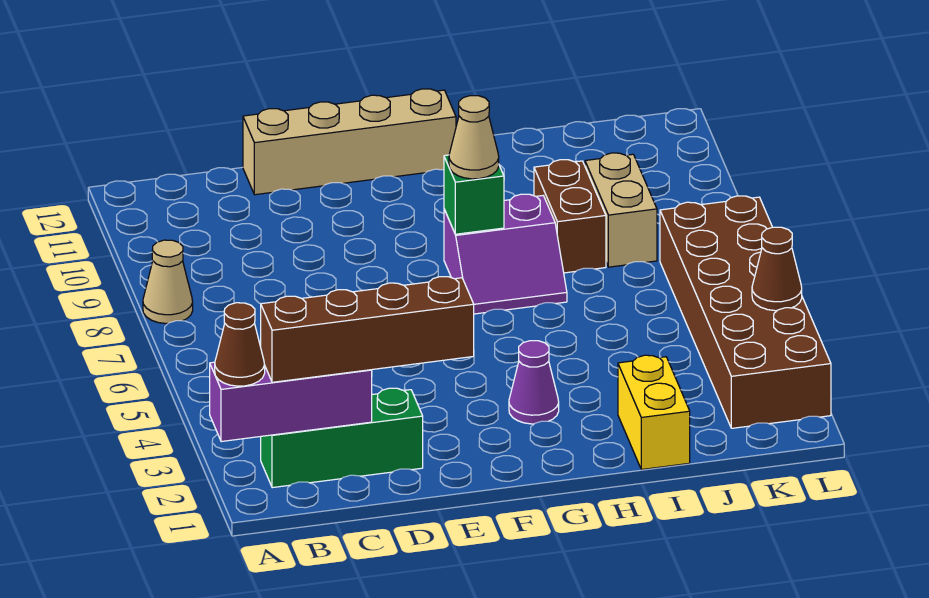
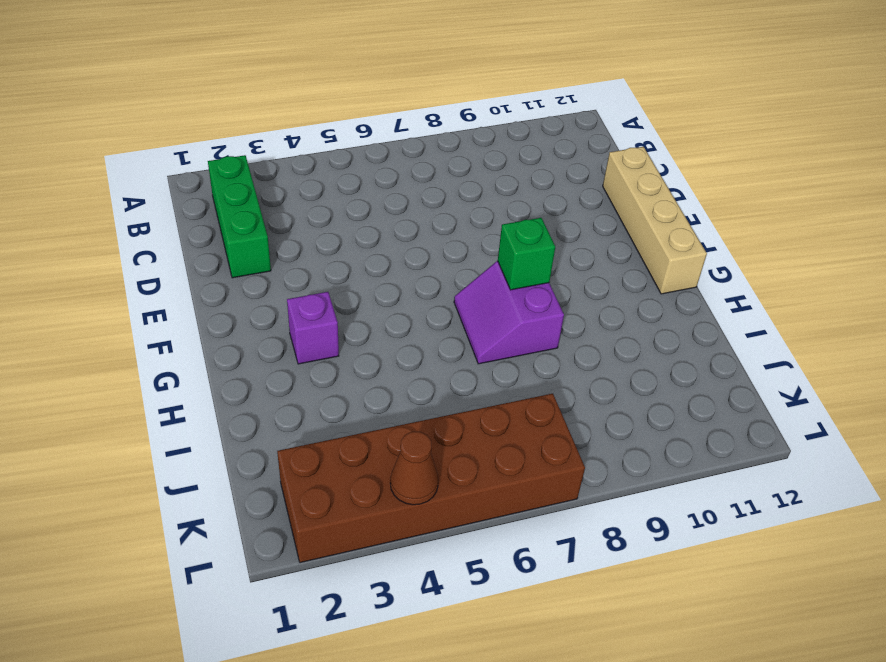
purple 1x1 brick [287,292,339,364] -> purple 1x1 cone [509,341,559,424]
none -> tan 1x1 cone [143,240,193,324]
none -> yellow 1x2 brick [618,355,690,470]
none -> brown 1x2 brick [534,160,606,273]

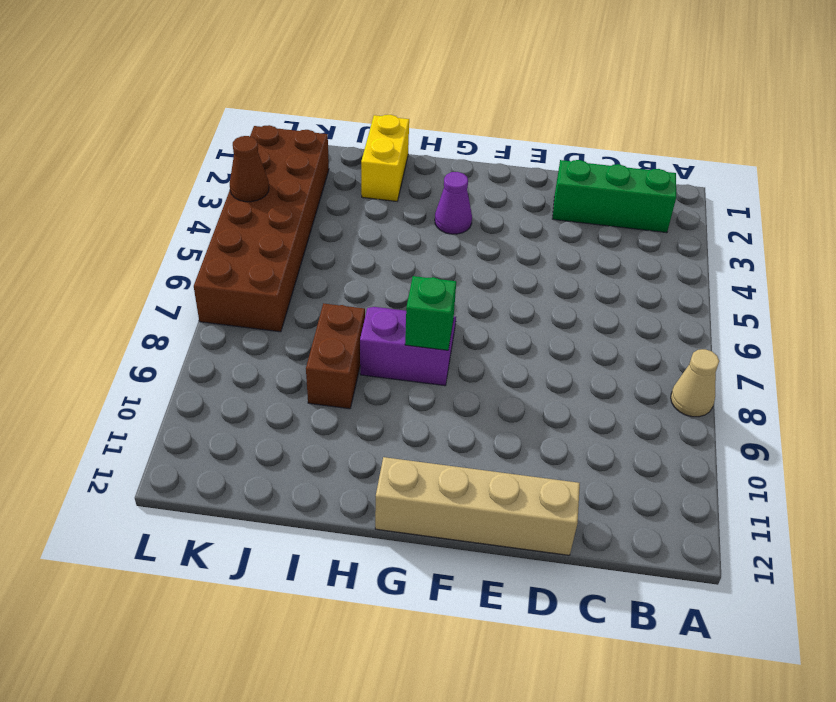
none -> tan 1x2 brick [585,153,657,267]
none -> purple 1x3 brick [210,362,372,442]
none -> brown 1x1 cone [215,303,265,386]

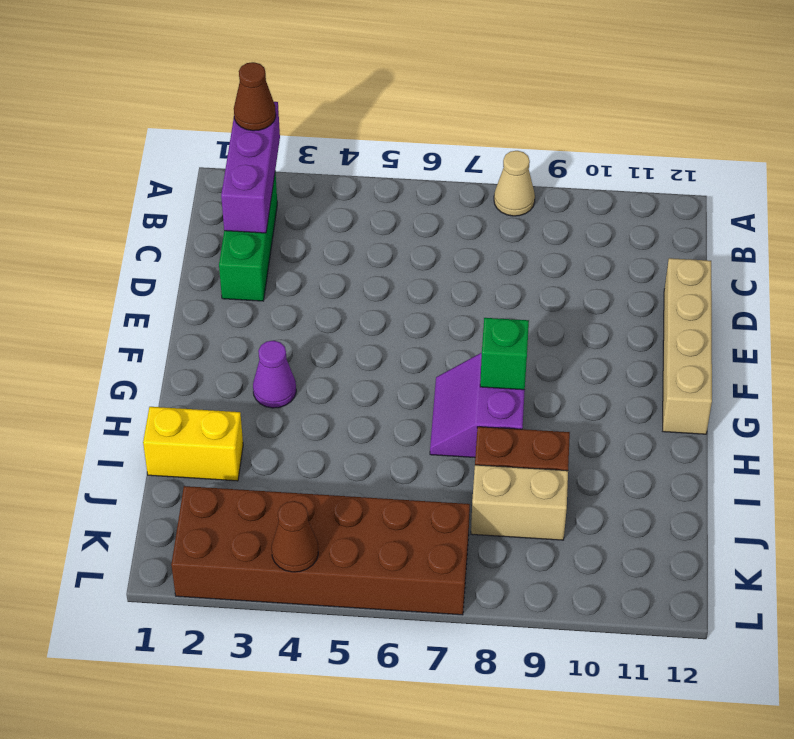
none -> brown 1x4 brick [261,277,474,382]
none -> tan 1x1 cone [449,96,499,179]

